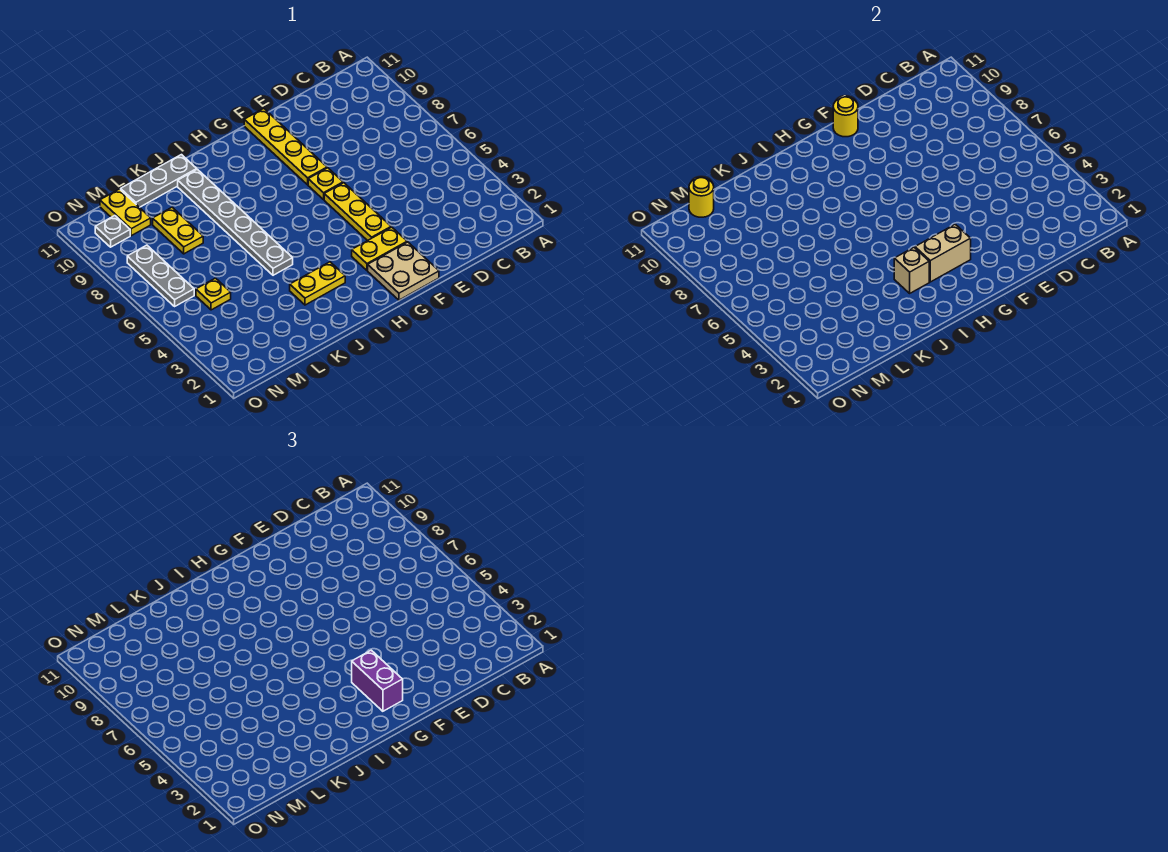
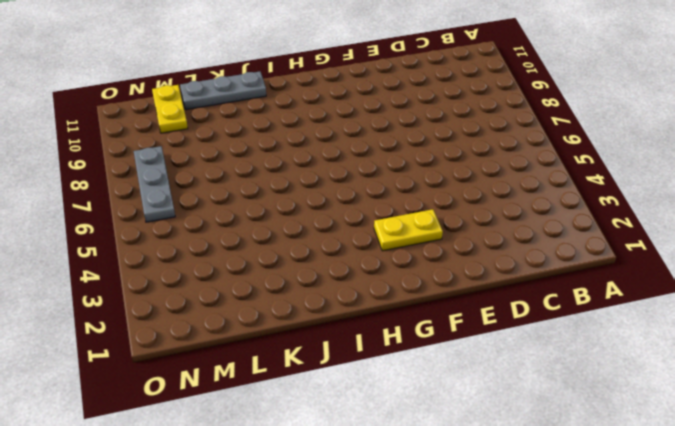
none -> tan 2x2 plate [368,242,439,300]
none -> yellow 1x3 plate [324,183,391,241]
none -> yellow 1x1 plate [308,168,343,200]

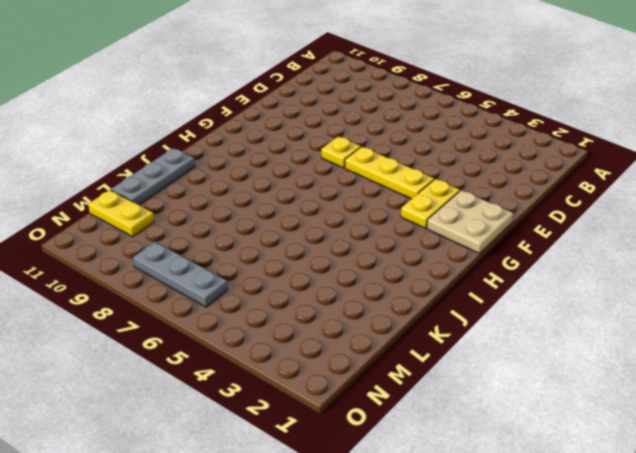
none -> yellow 1x4 plate [244,109,327,185]
none -> yellow 1x2 plate [290,262,345,305]
none -> grey 1x6 plate [178,169,293,275]

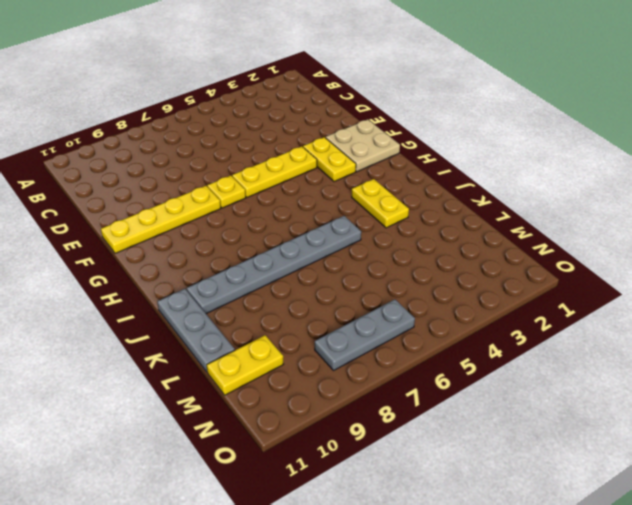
none -> yellow 1x2 plate [153,207,203,254]
none -> yellow 1x1 plate [196,278,231,310]
none -> grey 1x1 plate [95,216,130,247]

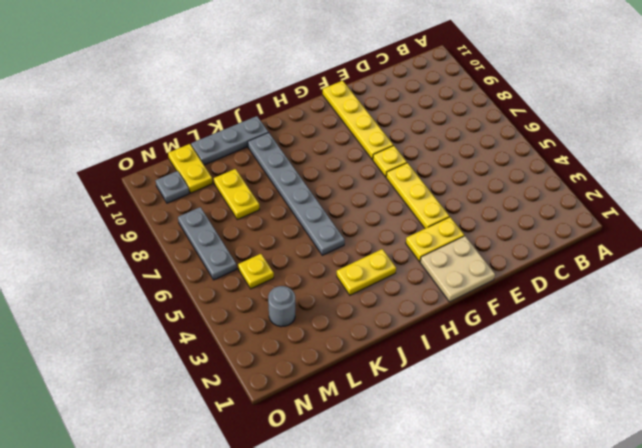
grey 1x1 round brick [268,286,295,327] -> none
none -> yellow 1x1 round brick [833,97,858,137]
none -> tan 1x2 brick [915,224,971,282]
none -> tan 1x1 brick [894,247,929,293]

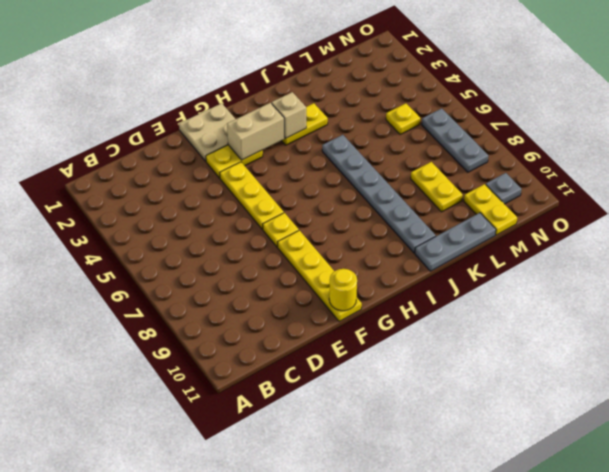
none -> yellow 1x1 round brick [689,178,714,217]
none -> purple 1x2 brick [352,650,403,711]

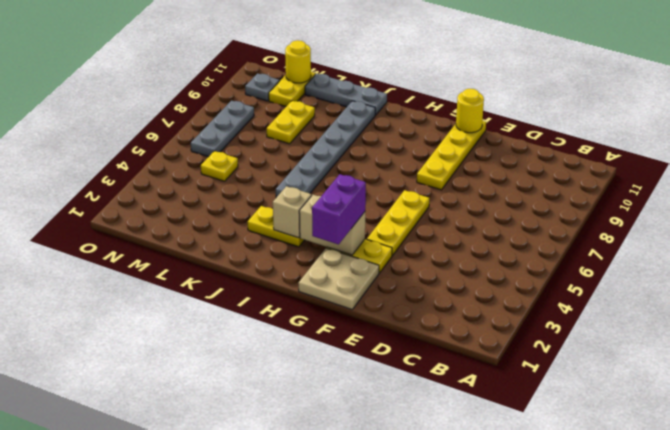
none -> yellow 1x1 plate [308,168,343,200]

